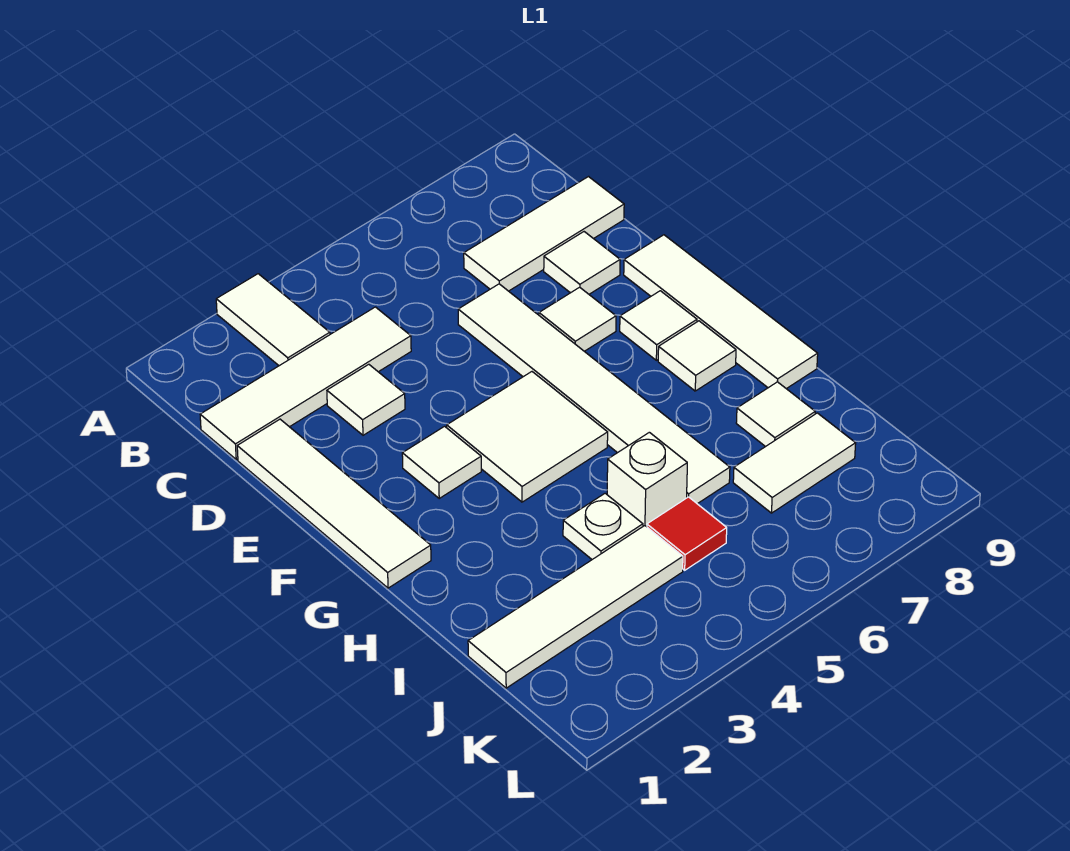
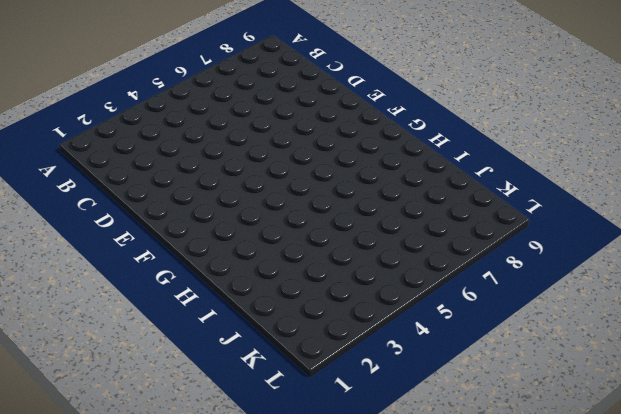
none -> white 1x2 tile [216,274,330,366]
none -> white 1x4 tile [200,307,411,459]
none -> white 1x3 tile [464,177,624,291]

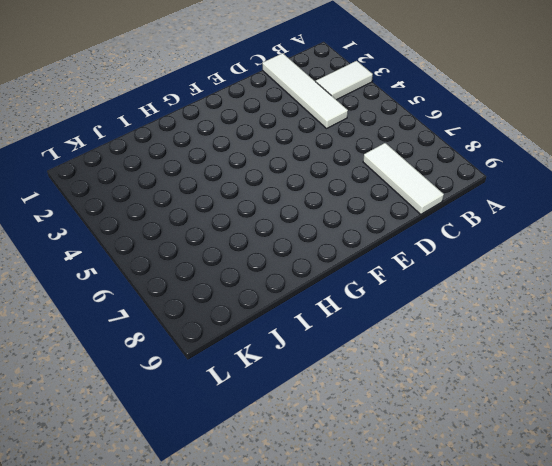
none -> white 1x4 tile [237,419,431,588]
none -> white 1x1 tile [327,364,405,435]
none -> white 1x6 tile [458,284,730,504]

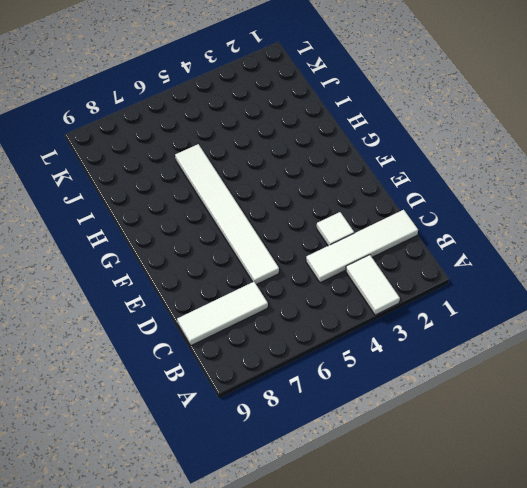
none -> white 1x4 tile [237,419,431,588]
none -> white 1x1 tile [544,232,620,294]
none -> white 1x1 tile [539,287,616,351]

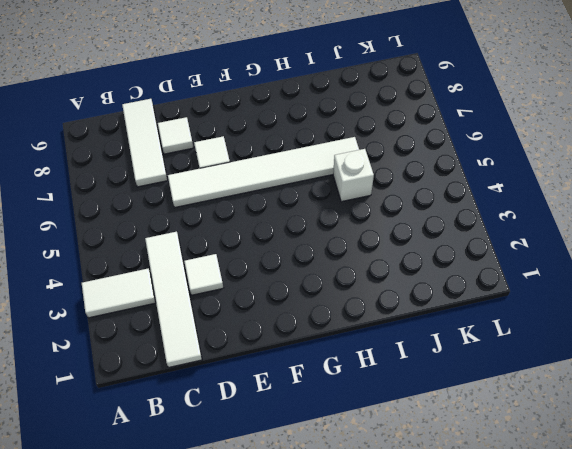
none -> white 1x4 tile [237,419,431,588]
none -> white 1x4 tile [624,235,818,389]
none -> white 1x1 tile [402,426,481,498]

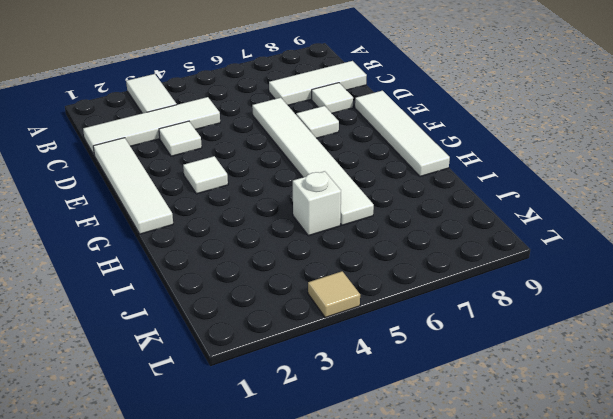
tan 1x1 tile [308,271,360,318] -> none
none -> white 2x2 tile [447,372,608,502]
none -> white 1x1 tile [620,291,697,360]
none -> white 1x1 tile [658,321,736,391]

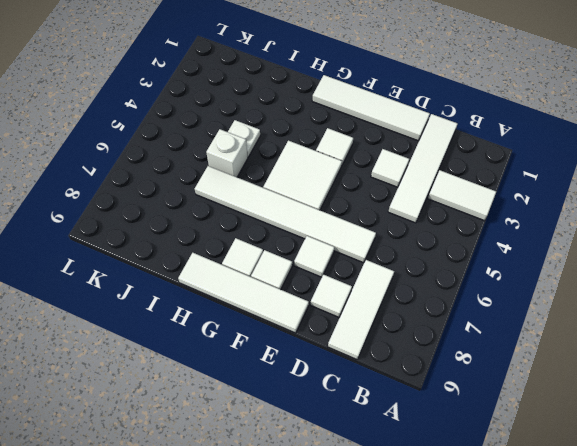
none -> white 1x1 tile [736,382,815,447]
none -> white 1x4 tile [468,526,683,688]
none -> red 1x1 tile [647,497,727,570]

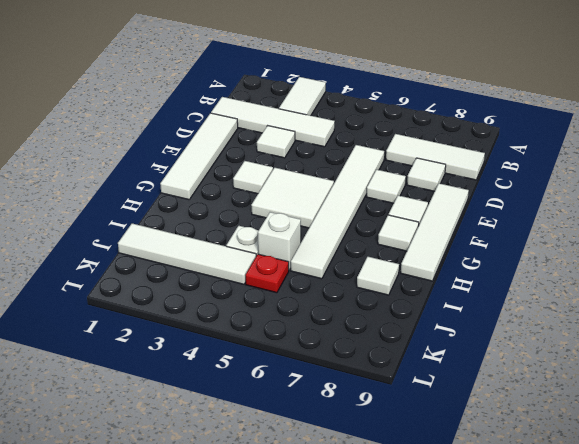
red 1x1 plate [246,254,289,293] -> red 1x1 tile [647,497,727,570]
none -> white 1x2 tile [733,413,856,513]

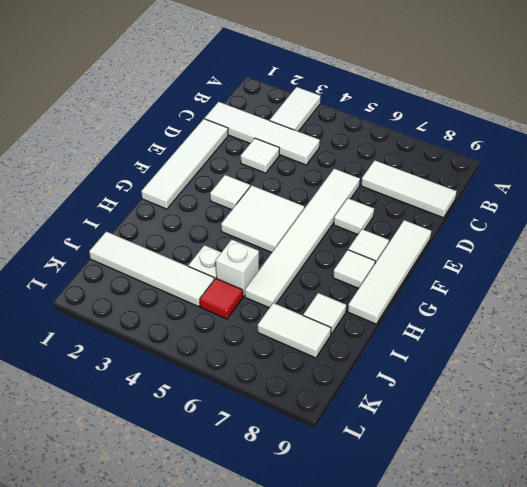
none -> white 1x1 tile [544,232,620,294]

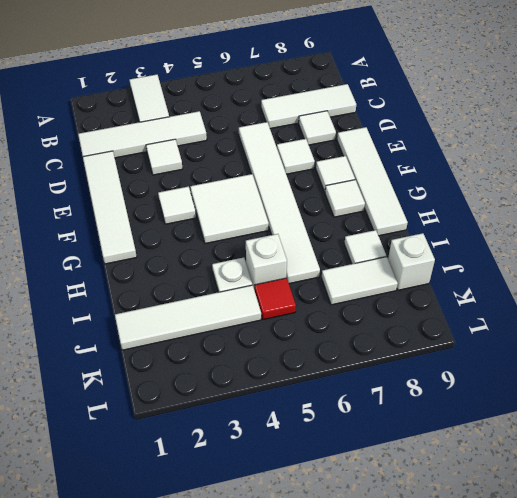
white 1x1 brick [388,233,435,290] -> none

